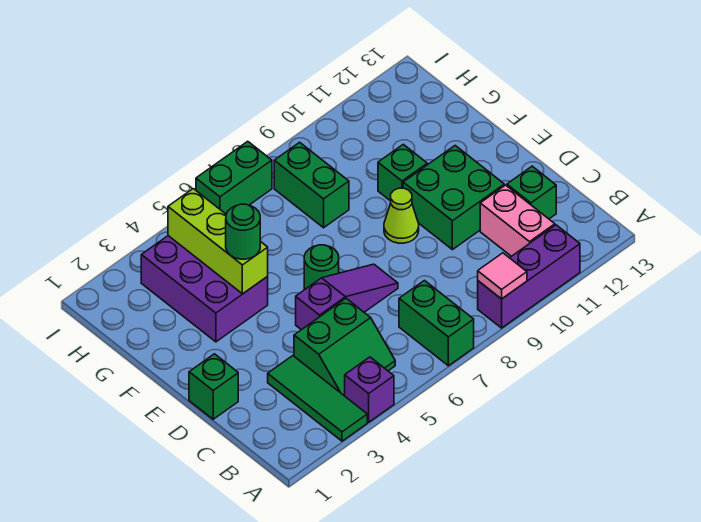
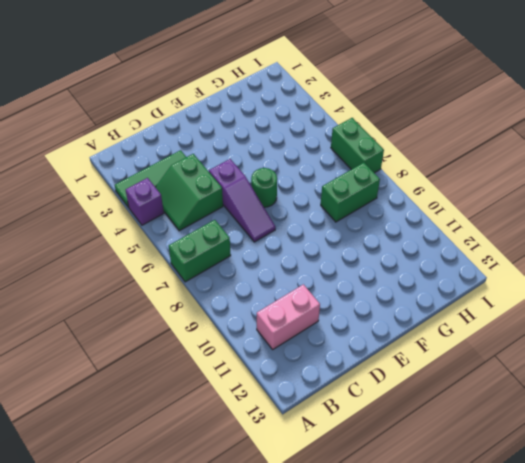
none -> purple 1x3 brick [478,225,580,328]
none -> green 1x1 brick [507,166,556,219]
none -> green 1x1 brick [189,354,238,419]

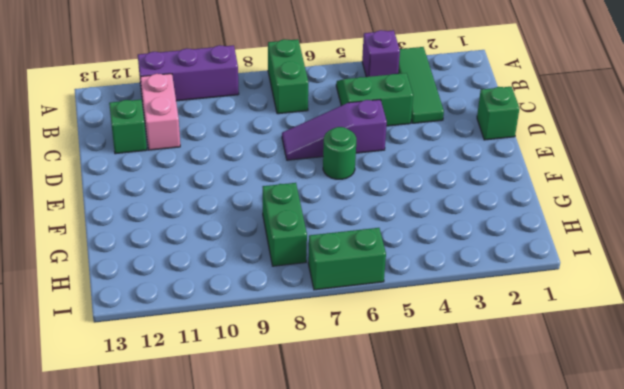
none -> green 2x2 brick [403,146,504,250]
none -> lime 1x1 cone [384,188,419,243]
none -> purple 2x3 brick [141,236,268,342]

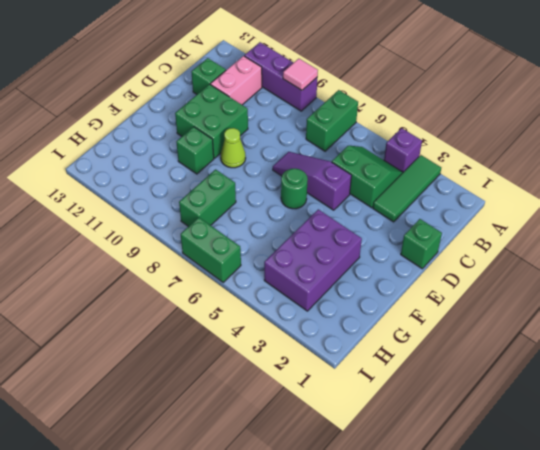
none -> lime 1x3 brick [168,189,268,294]
none -> green 1x1 round brick [226,204,260,259]

